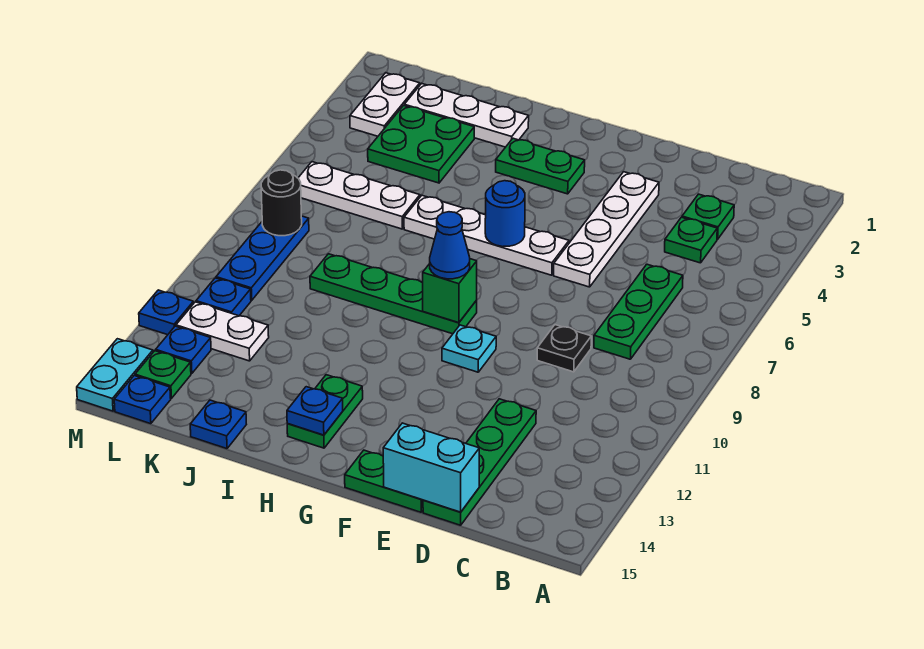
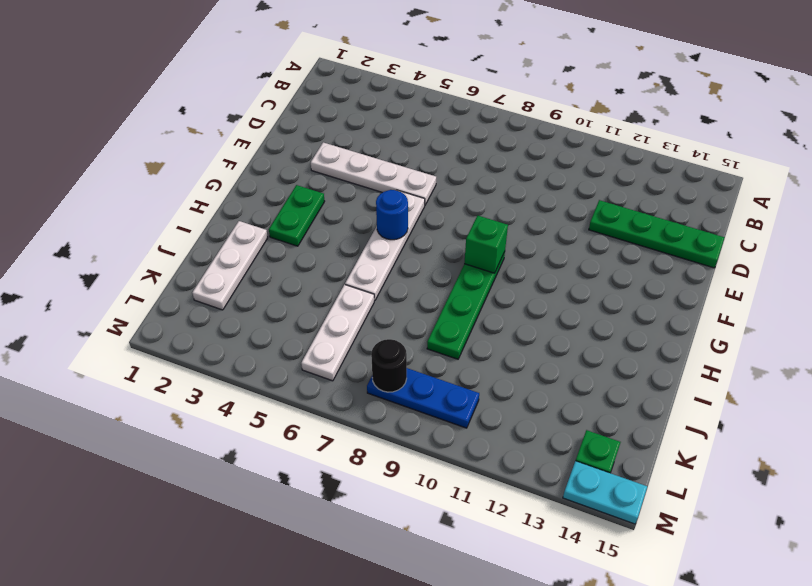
none -> green 1x1 plate [682,194,734,239]
none -> green 1x1 plate [665,217,717,263]
none -> green 1x3 plate [594,264,683,359]
none -> black 1x1 plate [537,325,591,372]

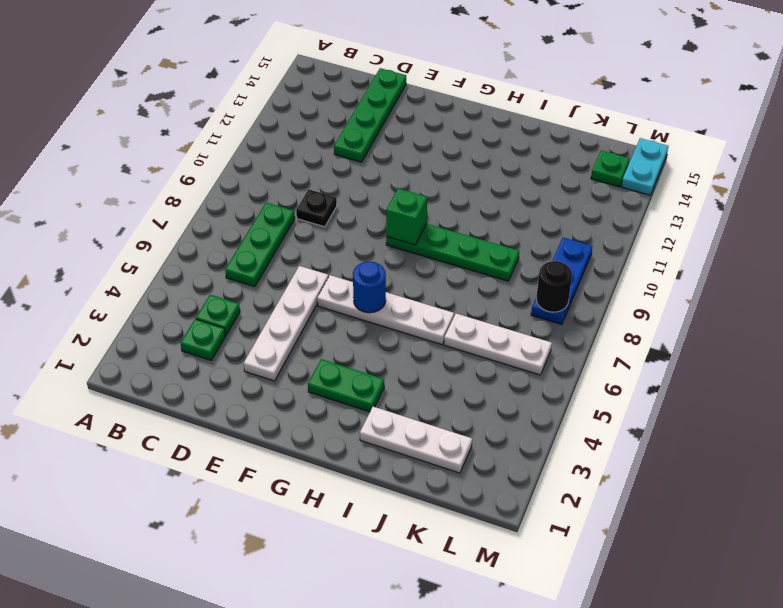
none -> green 1x2 plate [345,450,423,512]
none -> cyan 1x1 plate [442,325,496,372]
none -> green 1x2 plate [287,375,363,448]
none -> green 2x2 plate [368,105,474,183]

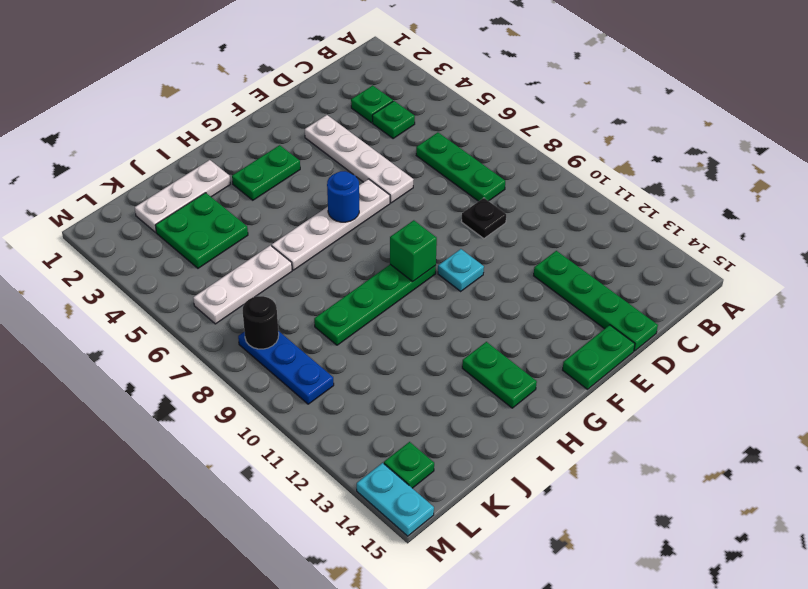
none -> blue 1x1 plate [190,400,246,449]
none -> white 1x2 plate [176,302,269,361]
none -> white 1x2 plate [350,73,420,136]
none -> blue 1x1 plate [196,278,251,316]

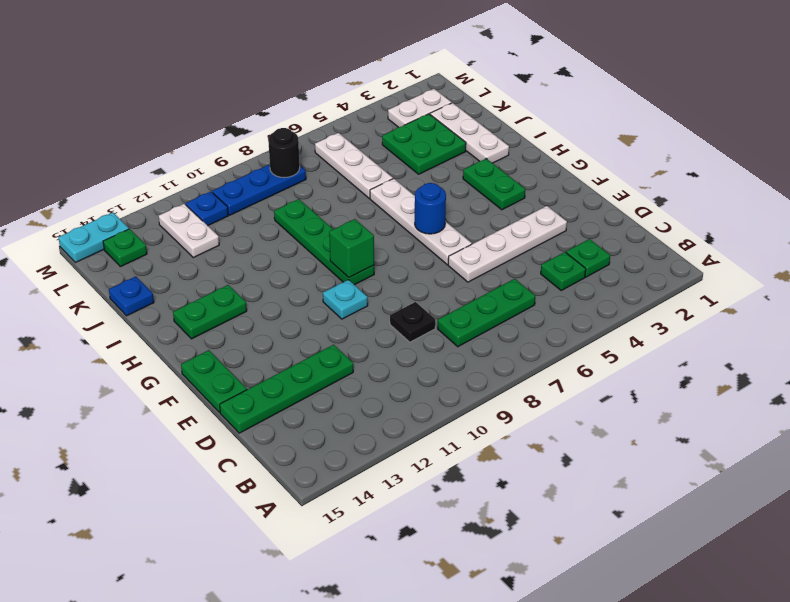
none -> blue 1x1 plate [156,326,211,374]
none -> blue 1x1 plate [114,376,171,424]
none -> blue 1x1 plate [139,290,193,335]
none -> cyan 1x2 brick [383,423,479,512]

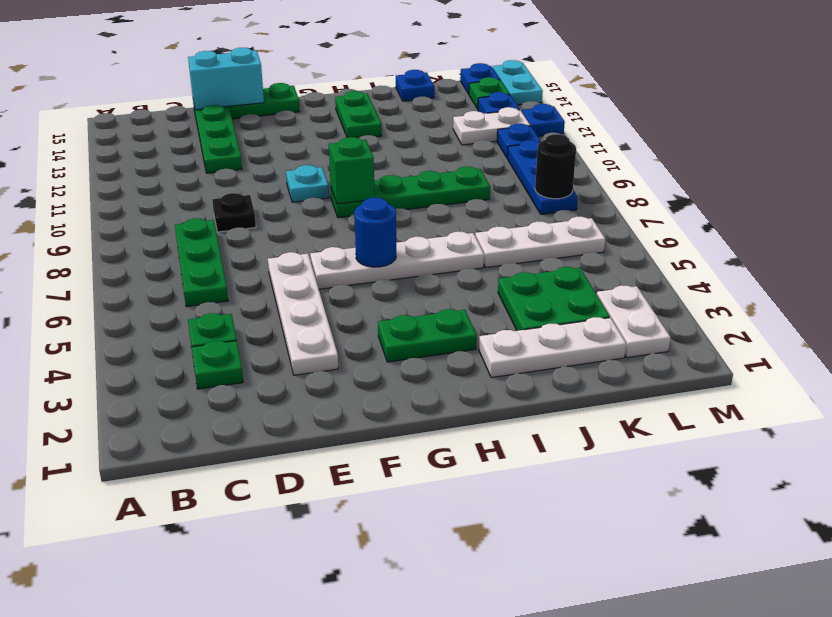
none -> blue 1x1 plate [287,387,343,435]
none -> blue 1x1 cone [430,212,470,279]

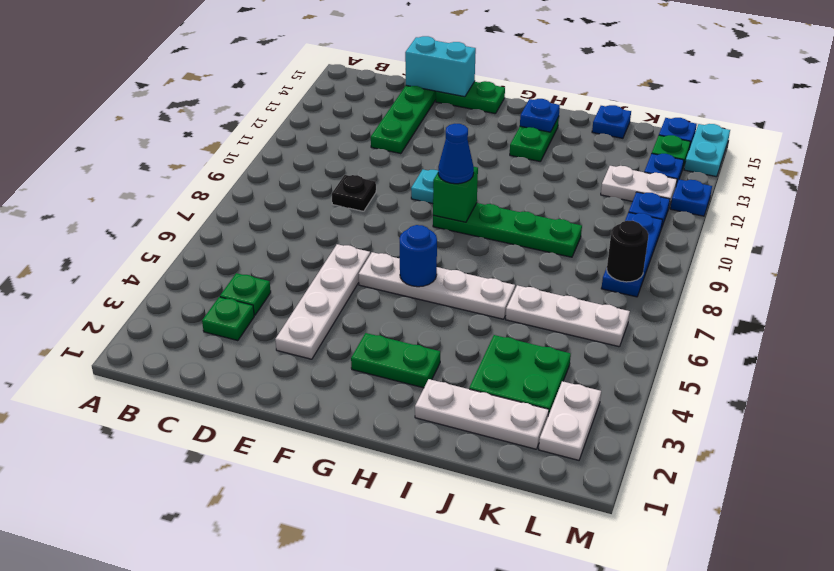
none -> green 1x3 plate [594,264,683,359]

